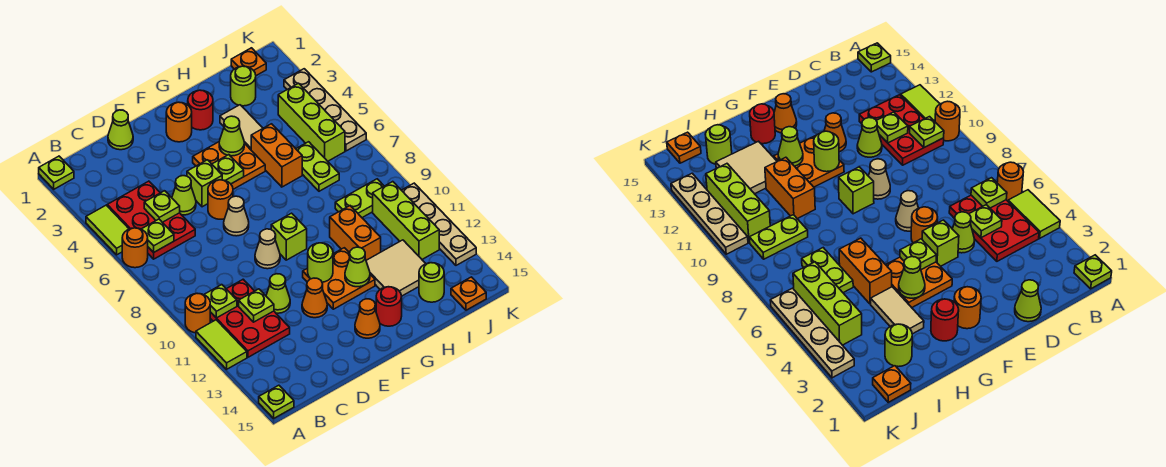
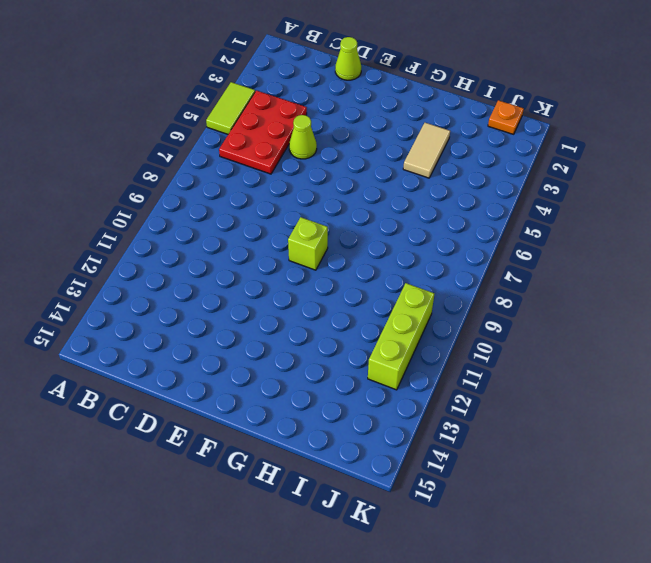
none -> lime 1x1 plate [39,156,74,189]
none -> orange 1x1 round brick [122,228,148,268]
none -> orange 1x1 round brick [185,294,210,333]
none -> lime 1x2 tile [196,320,247,369]

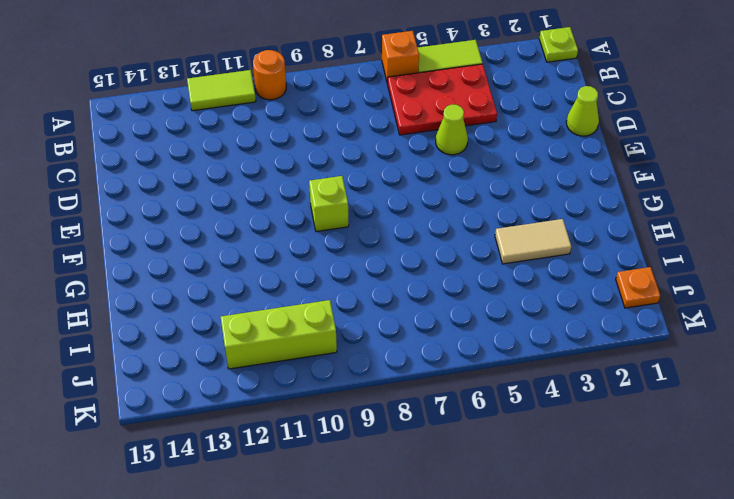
orange 1x1 brick [382,31,419,84] -> orange 1x1 round brick [122,228,148,268]
none -> lime 1x1 plate [259,385,294,418]
none -> red 2x3 plate [210,279,290,357]
none -> lime 1x1 cone [266,274,290,313]
none -> lime 1x1 brick [187,160,222,207]

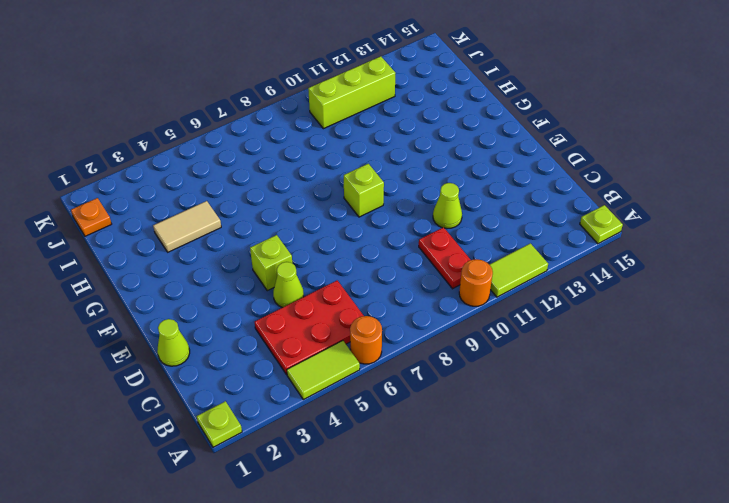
red 1x2 plate [419,227,470,289] -> red 2x3 plate [210,279,290,357]
none -> orange 1x1 round brick [208,180,233,219]
none -> tan 1x1 cone [224,196,249,236]
none -> tan 1x1 cone [255,229,280,269]
none -> orange 1x1 cone [302,278,327,318]

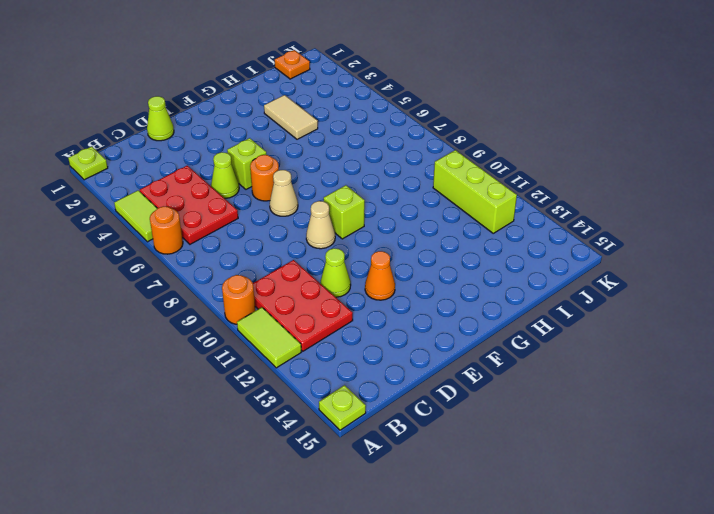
none -> orange 1x1 round brick [166,102,192,142]
none -> orange 2x2 plate [193,142,265,189]
none -> orange 2x2 plate [303,248,375,309]
none -> orange 1x1 cone [355,299,380,338]

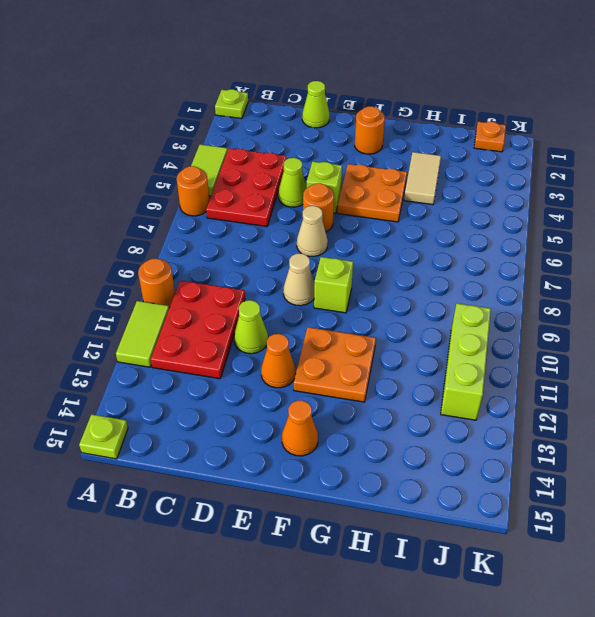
none -> red 1x1 round brick [188,90,213,130]
none -> red 1x1 round brick [376,287,402,326]
none -> orange 1x2 brick [251,124,302,187]
none -> orange 1x2 brick [330,206,381,260]

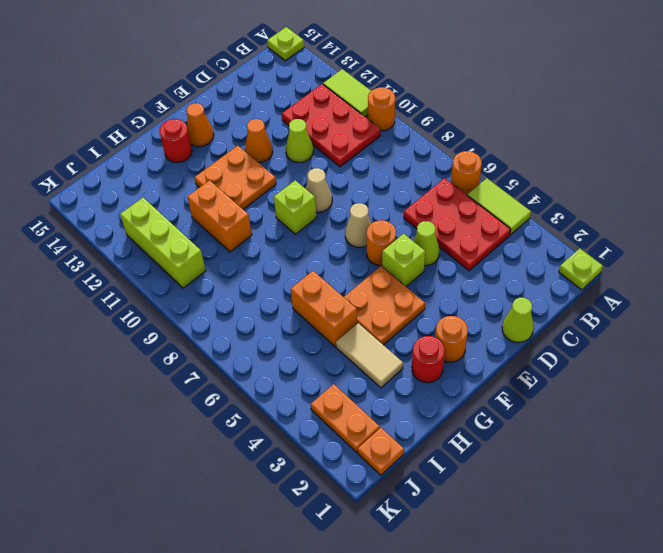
orange 1x2 plate [311,384,380,452] -> none
none -> tan 2x2 tile [366,240,426,296]
none -> lime 1x1 round brick [231,66,256,106]
none -> lime 1x2 plate [296,142,339,191]
none -> lime 1x2 plate [335,179,384,218]

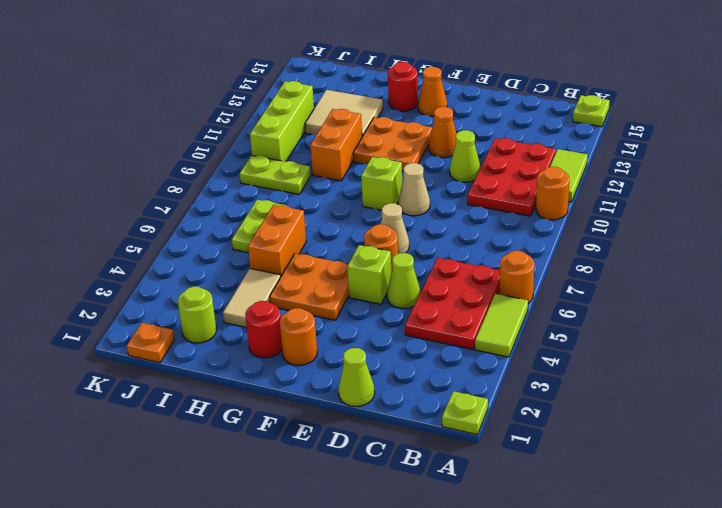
none -> lime 1x1 round brick [419,263,444,302]
none -> lime 1x3 brick [278,83,345,161]
none -> orange 1x1 plate [451,277,486,310]
none -> tan 1x4 plate [284,69,366,151]

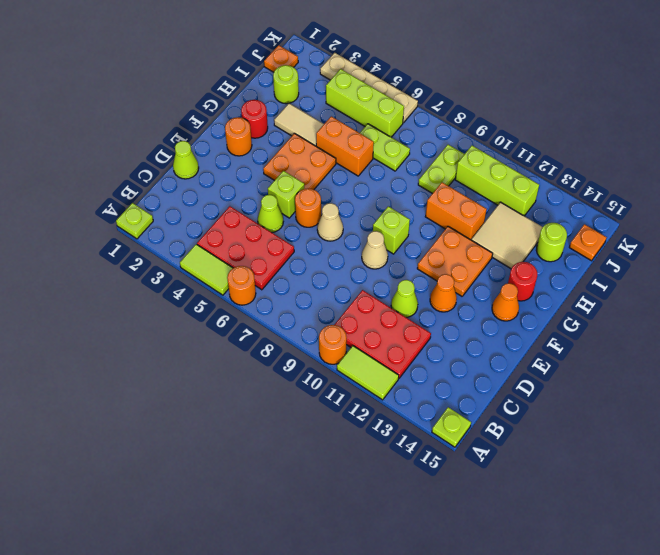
none -> tan 1x4 plate [402,183,476,265]
none -> lime 1x1 plate [142,219,174,252]
none -> lime 1x1 plate [204,285,237,318]
none -> lime 1x1 plate [144,191,180,222]

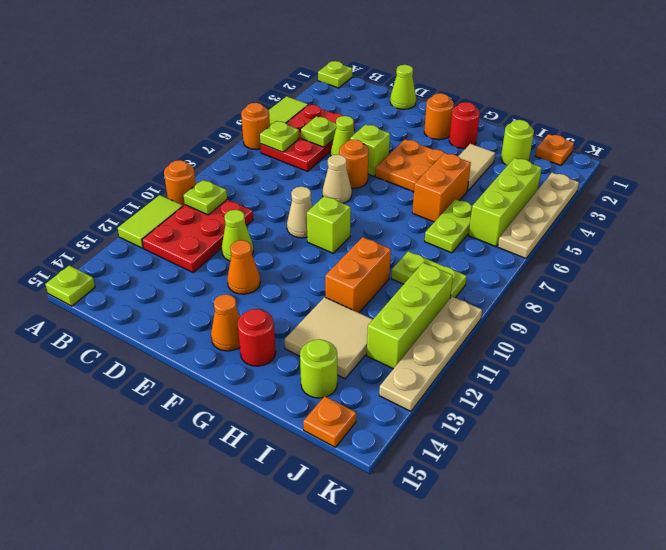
none -> orange 2x2 plate [303,248,375,309]
none -> lime 1x1 plate [239,289,274,322]
none -> lime 1x1 plate [212,155,244,184]
none -> lime 1x1 round brick [308,243,333,282]

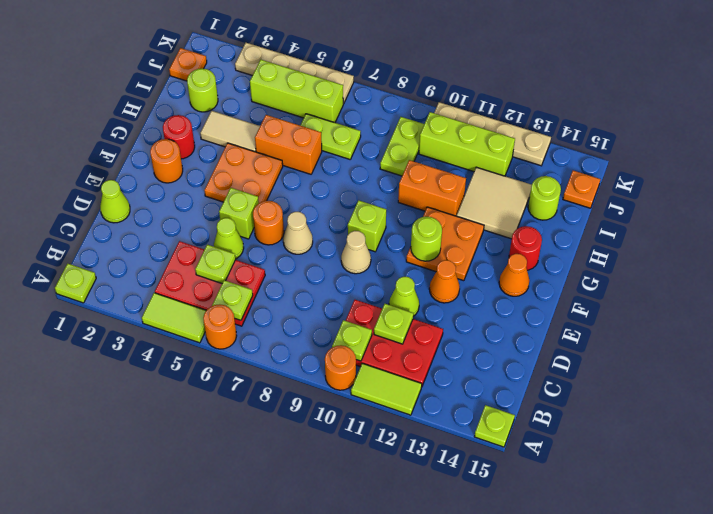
none -> lime 1x1 plate [212,155,244,184]
none -> lime 1x1 cone [219,116,244,156]
none -> lime 1x1 cone [345,247,370,287]

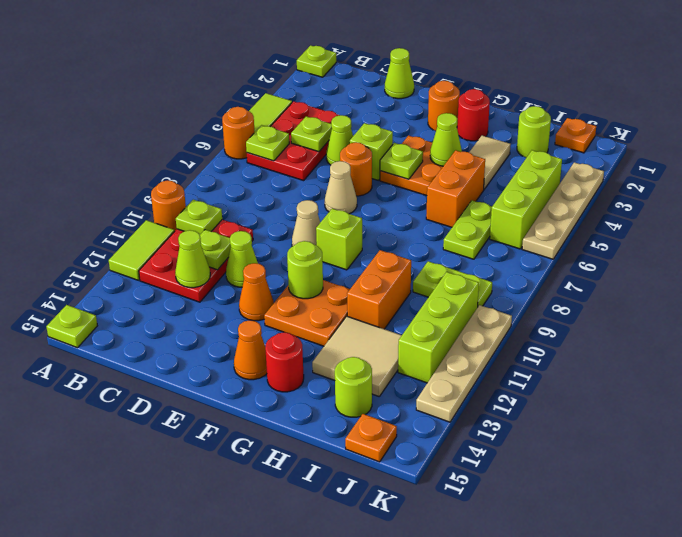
lime 1x1 cone [175,230,210,288] -> lime 1x1 cone moved to [345,247,370,287]

